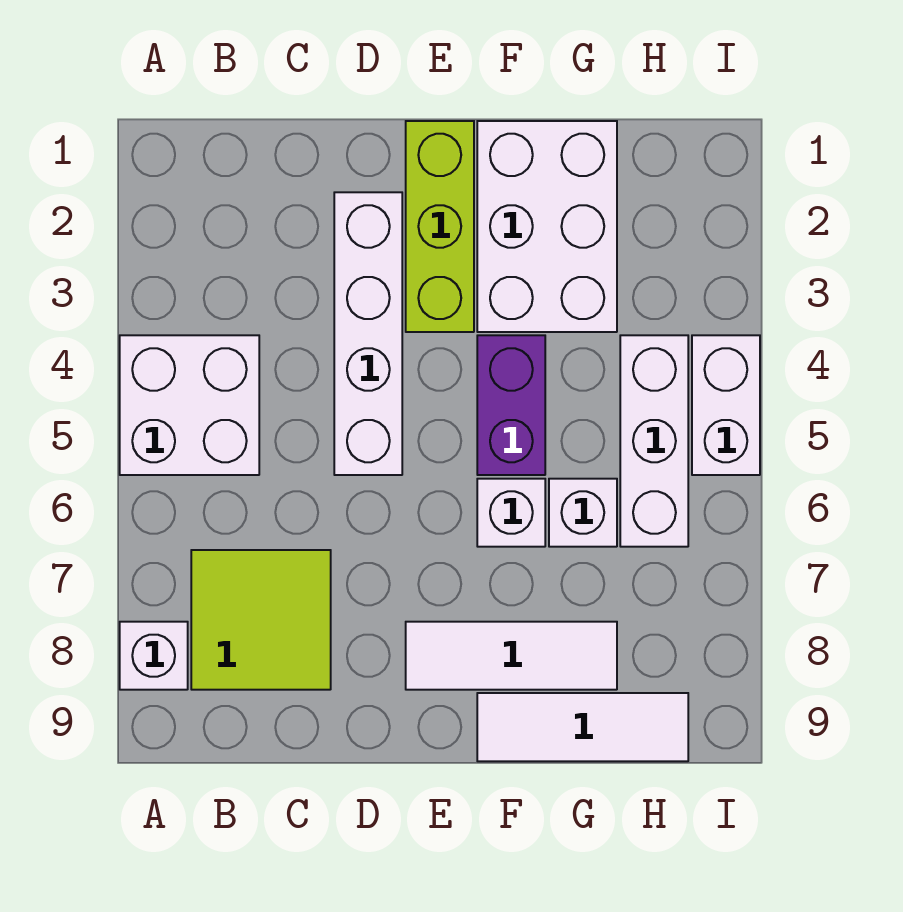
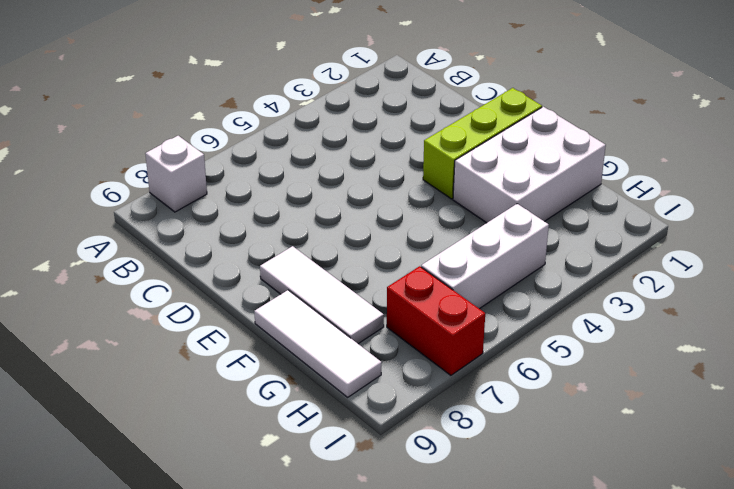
red 1x2 brick [387,266,485,375] -> none
none -> white 2x2 brick [120,335,259,475]
none -> lime 2x2 tile [191,550,331,690]
none -> white 1x4 brick [334,192,402,475]

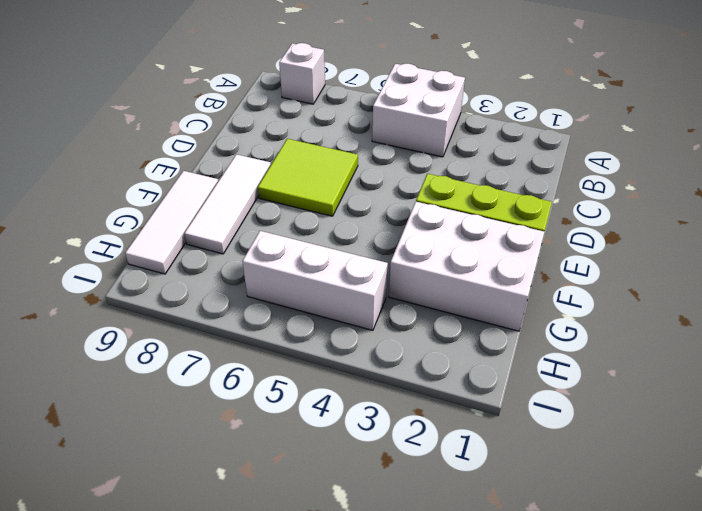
lime 2x2 tile [258,139,358,216] -> lime 2x2 tile moved to [191,550,331,690]
none -> white 1x4 brick [334,192,402,475]
none -> purple 1x2 brick [477,335,545,475]
none -> white 1x1 brick [477,479,545,547]

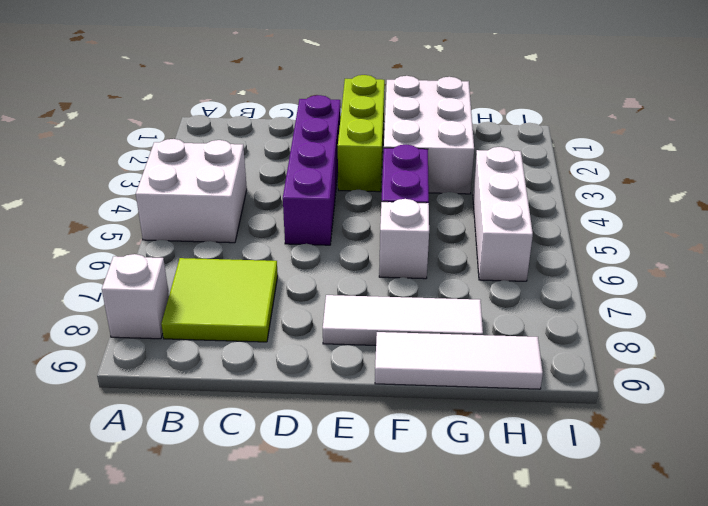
purple 1x4 brick [283,95,341,245] -> white 1x4 brick [334,192,402,475]
none -> white 1x1 brick [549,479,617,547]
none -> white 1x2 brick [692,335,760,475]

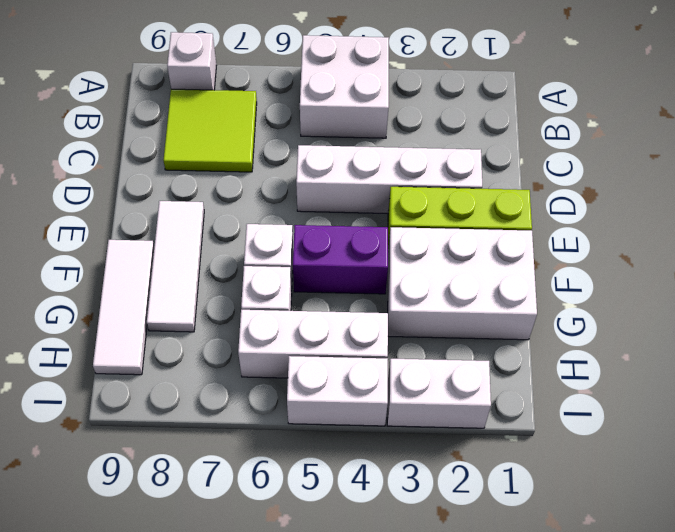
white 1x2 brick [387,359,491,428] -> none

